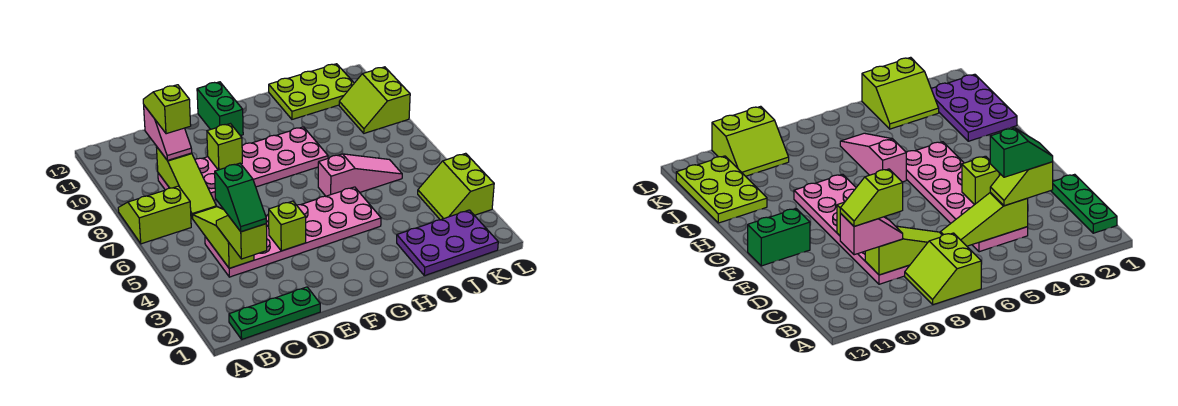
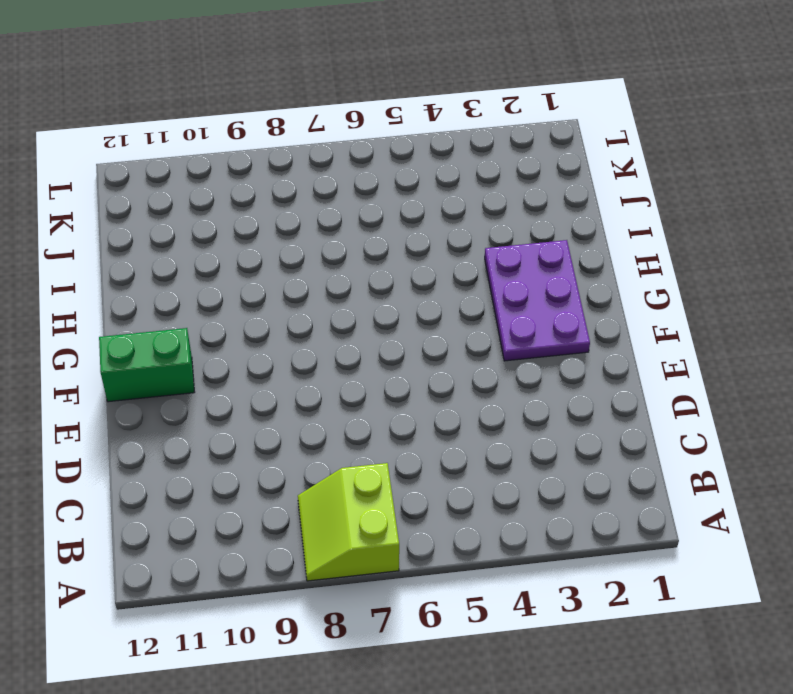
purple 2x3 plate [485,240,590,361] -> purple 2x3 plate moved to [397,210,498,276]
none -> green 1x3 plate [229,287,320,339]
none -> pink 2x6 plate [205,187,381,277]
none -> pink 2x6 plate [158,127,328,200]

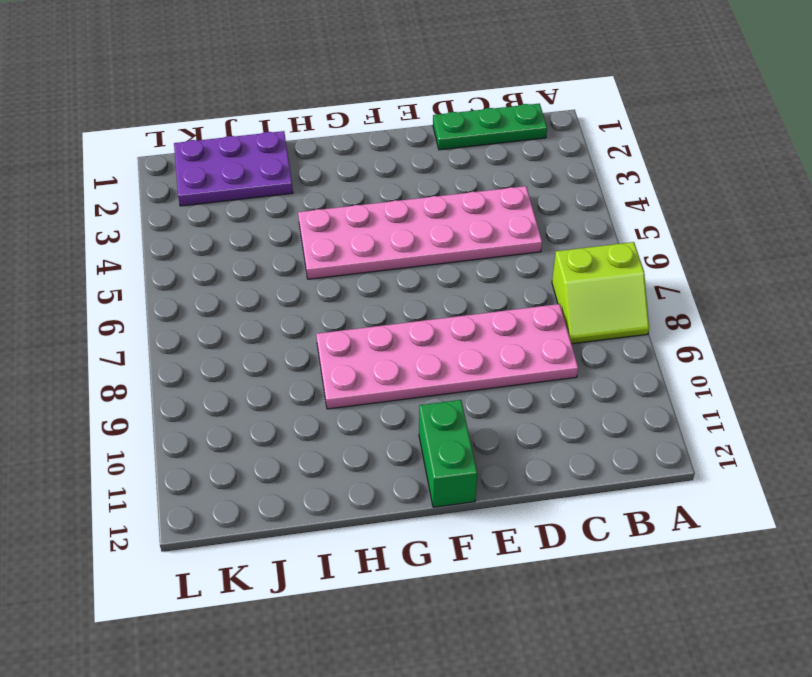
none -> pink 1x3 slope [318,154,402,196]
none -> lime 2x3 plate [269,64,354,119]
none -> lime 2x2 slope [418,153,494,220]

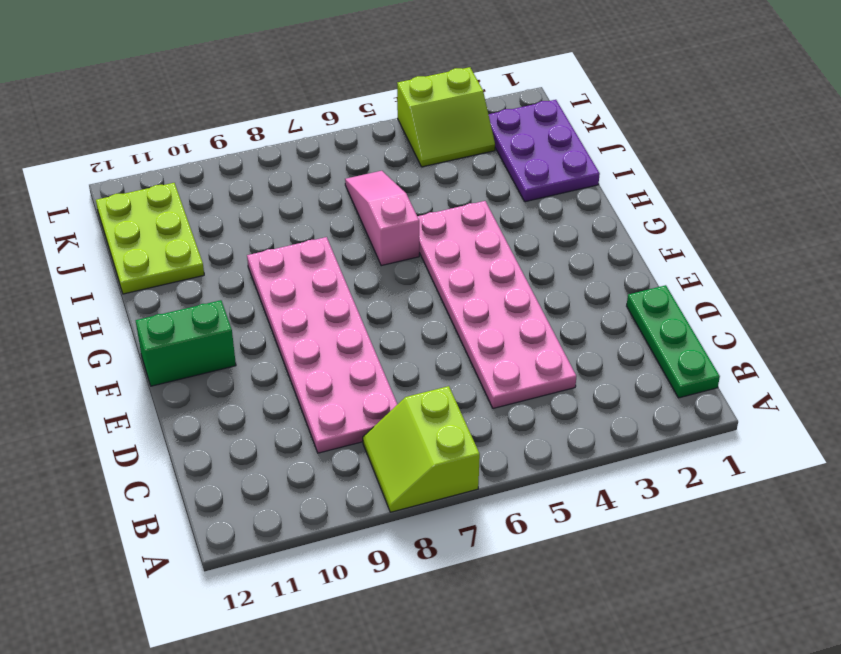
none -> lime 2x2 slope [339,67,410,133]
none -> lime 1x3 slope [193,207,254,268]
none -> lime 1x3 slope [156,146,216,218]

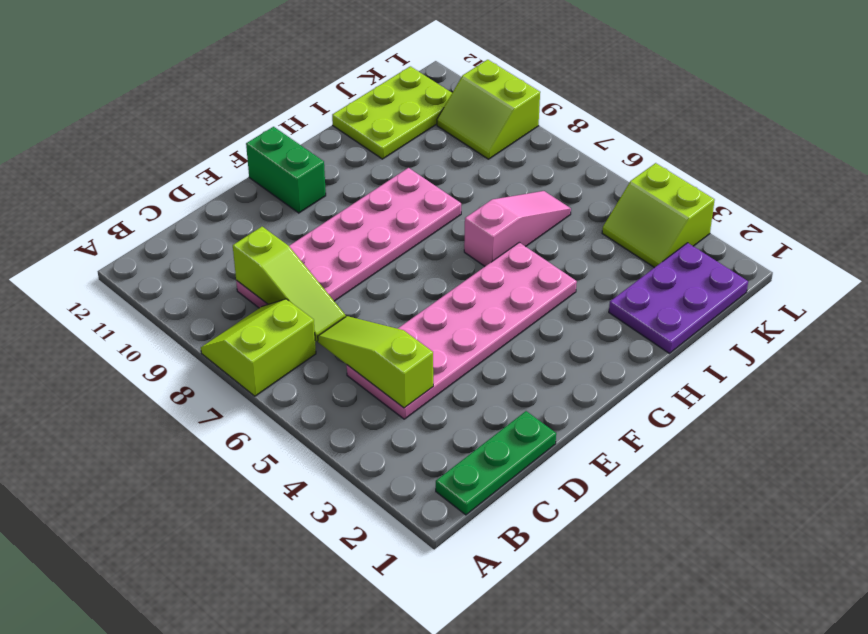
none -> lime 1x1 brick [269,201,306,251]
none -> lime 1x1 brick [207,124,242,170]
none -> lime 1x2 slope [216,216,267,259]

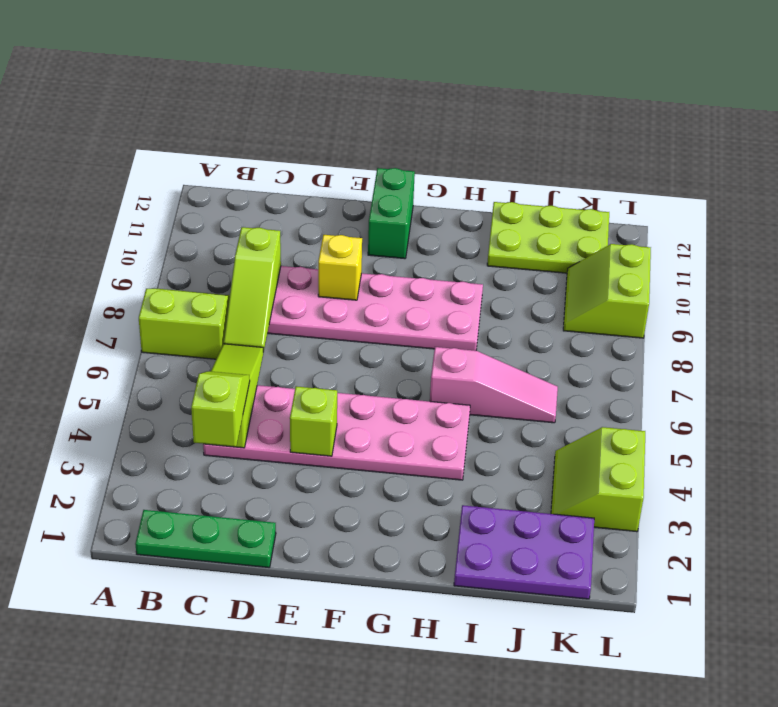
yellow 1x1 brick [318,235,362,300] -> lime 1x1 brick [207,124,242,170]
none -> pink 1x2 slope [144,106,192,161]
none -> green 1x2 slope [215,163,266,232]
none -> lime 1x2 slope [143,85,191,134]

